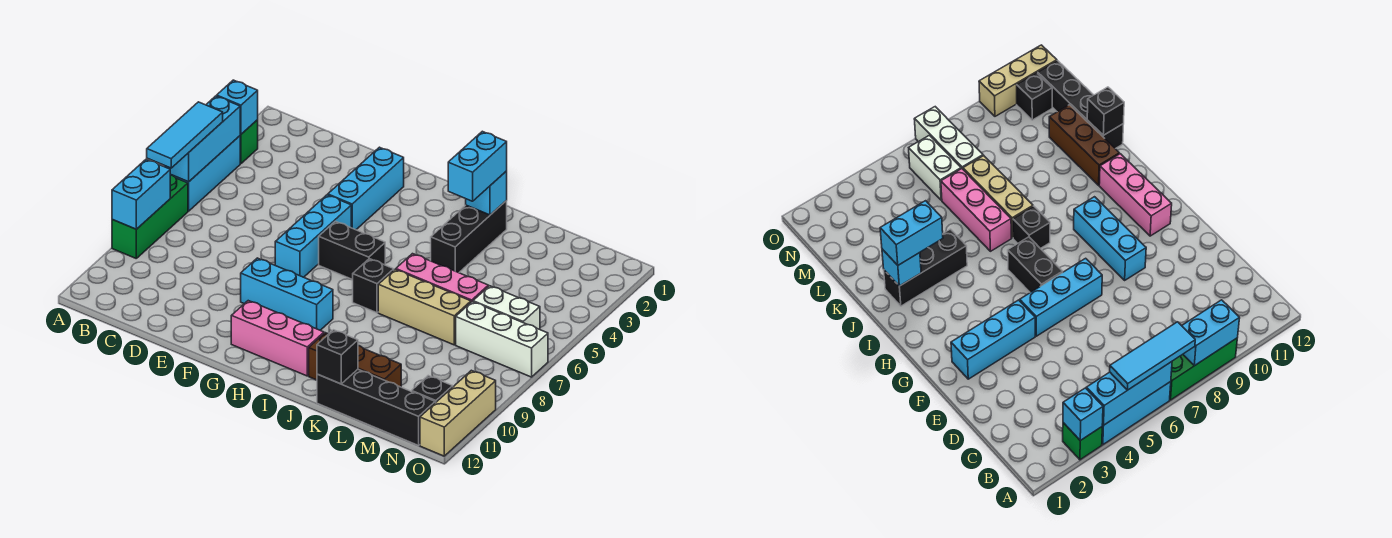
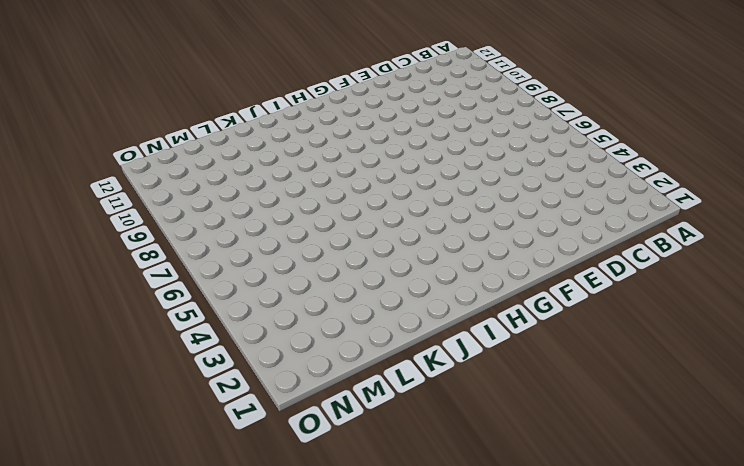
none -> green 1x1 brick [240,120,258,164]
none -> cyan 1x3 brick [174,136,240,211]
none -> green 1x3 brick [112,175,188,258]

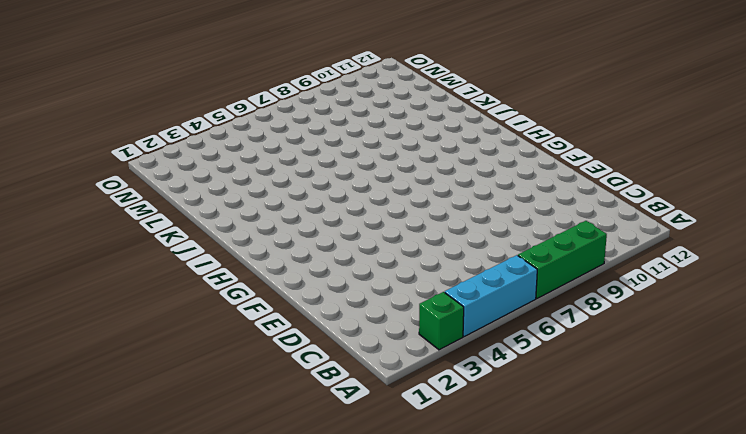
none -> cyan 1x3 brick [328,147,404,230]
none -> cyan 1x3 brick [275,195,351,277]
none -> cyan 1x3 brick [241,258,333,330]

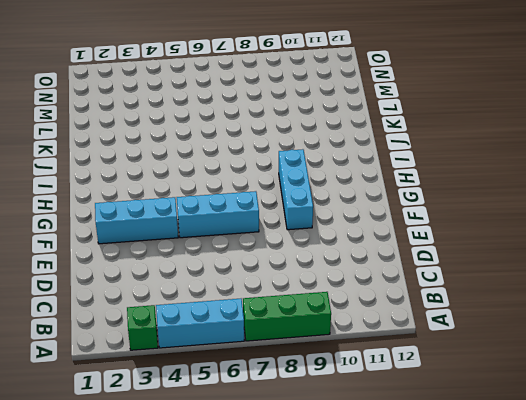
none -> black 1x2 brick [319,221,385,280]
none -> pink 1x3 brick [231,301,324,376]
none -> black 1x1 brick [353,259,394,313]

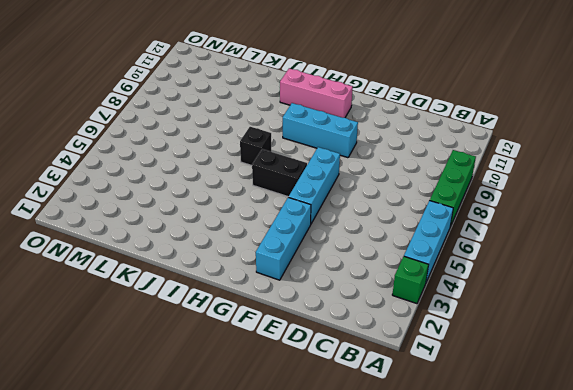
none -> black 1x3 brick [431,201,507,273]
none -> pink 1x3 brick [396,254,488,302]
none -> tan 1x3 brick [378,269,471,345]

